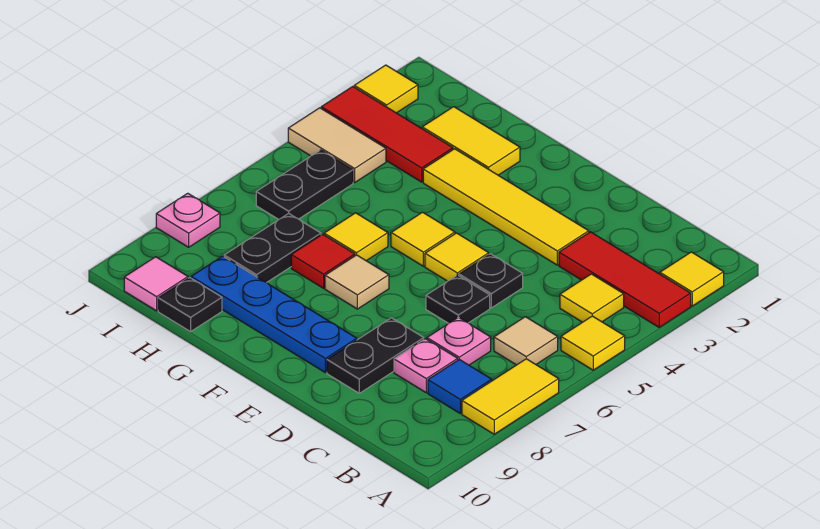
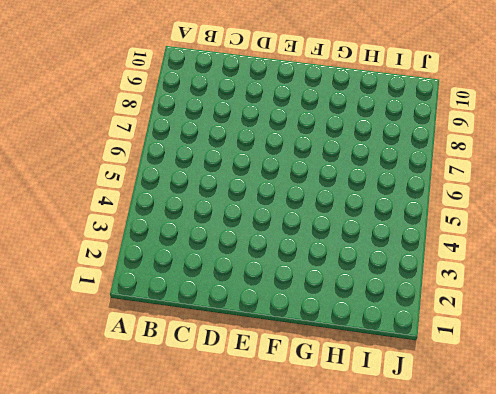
none -> yellow 1x1 tile [660,252,724,306]
none -> red 1x3 tile [559,232,691,327]
none -> yellow 1x1 tile [561,316,625,370]

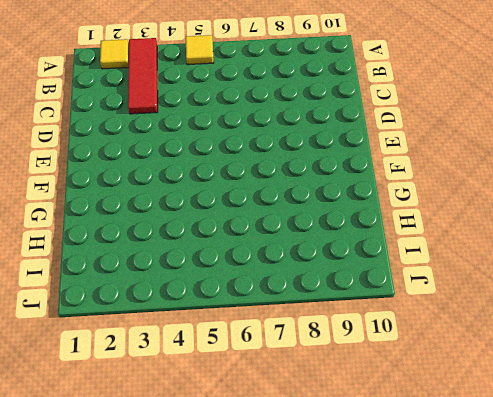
none -> yellow 1x2 tile [462,359,559,434]
none -> yellow 1x1 tile [560,274,624,322]
none -> tan 1x1 tile [494,317,558,365]

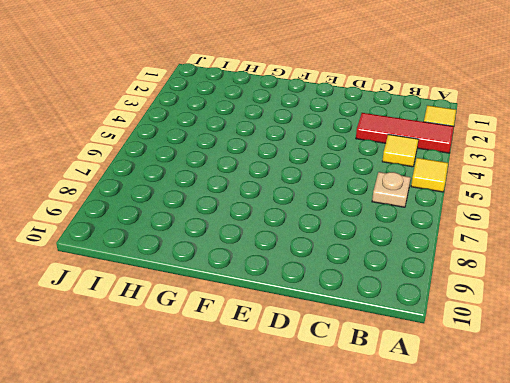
tan 1x1 plate [372,172,411,207] -> tan 1x1 tile [494,317,558,365]
none -> yellow 1x2 tile [462,359,559,434]
none -> blue 1x1 tile [428,359,492,413]
none -> pink 1x1 plate [427,317,491,365]

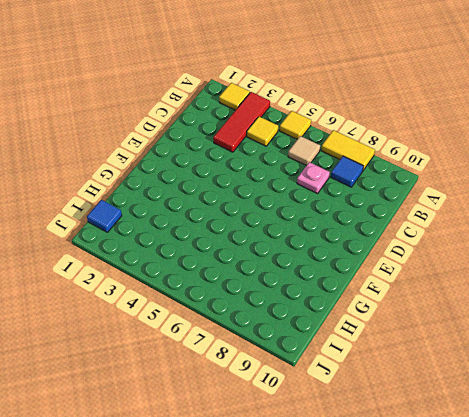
blue 1x1 tile [87,200,122,232] -> none
none -> pink 1x1 plate [394,339,458,393]
none -> yellow 1x4 tile [423,149,589,265]
none -> black 1x1 plate [459,254,523,308]

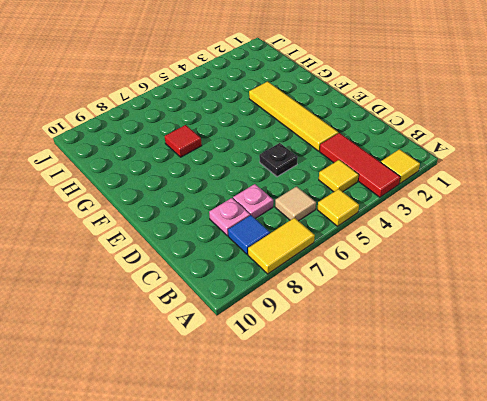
none -> black 1x1 plate [426,275,490,323]
none -> black 1x2 plate [327,318,424,393]
none -> yellow 1x1 tile [425,233,489,281]

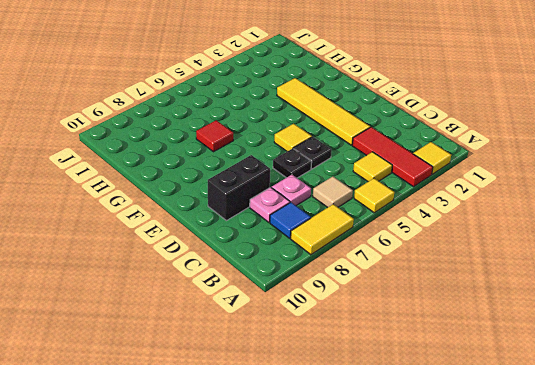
black 1x2 brick [208,155,270,221] -> black 1x2 plate [327,318,424,393]
none -> blue 1x4 plate [191,256,357,373]
none -> yellow 1x1 tile [391,212,455,266]
none -> tan 1x1 tile [325,255,389,309]

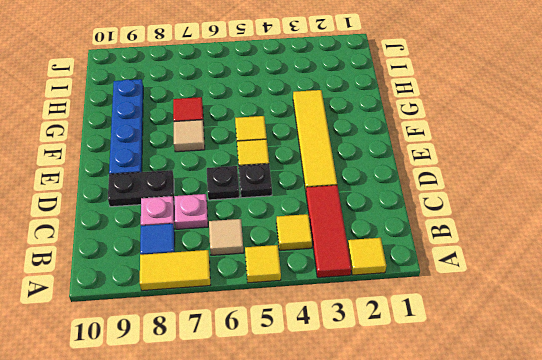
none -> yellow 1x2 tile [422,107,520,175]
none -> yellow 1x1 tile [324,213,388,261]
none -> red 1x3 tile [321,87,453,182]

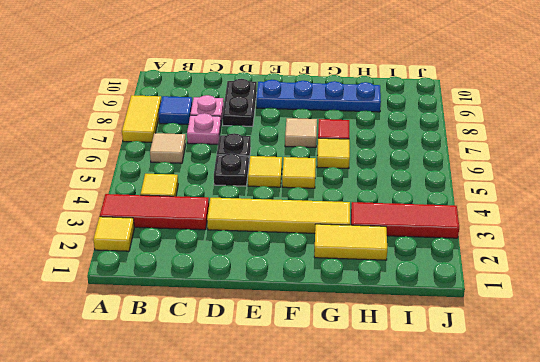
none -> yellow 1x1 tile [561,316,625,370]
none -> black 1x2 plate [224,213,321,283]
none -> black 1x1 plate [158,278,222,332]

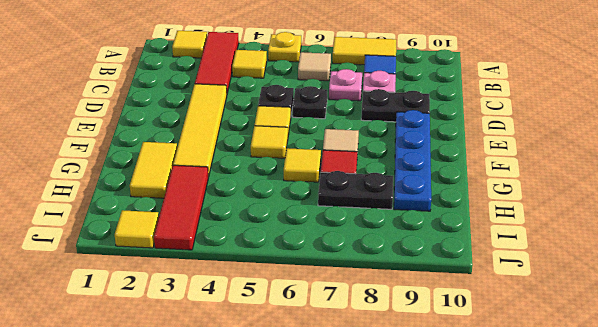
yellow 1x1 plate [268,32,301,62] -> yellow 1x1 tile [561,316,625,370]
none -> black 1x1 plate [158,278,222,332]
none -> tan 1x2 tile [288,108,386,183]
none -> black 1x2 plate [256,150,353,219]

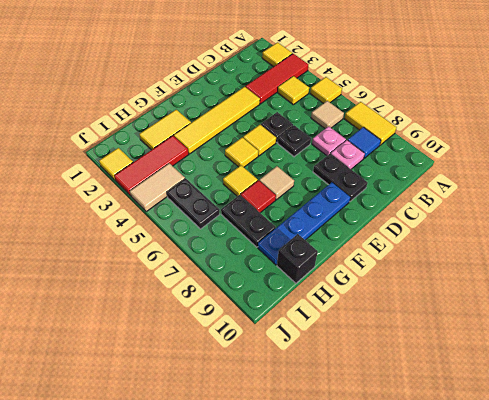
black 1x1 brick [277,234,318,283] -> black 1x1 plate [158,278,222,332]
none -> pink 1x1 tile [124,257,188,311]
none -> pink 1x1 plate [156,193,220,247]

